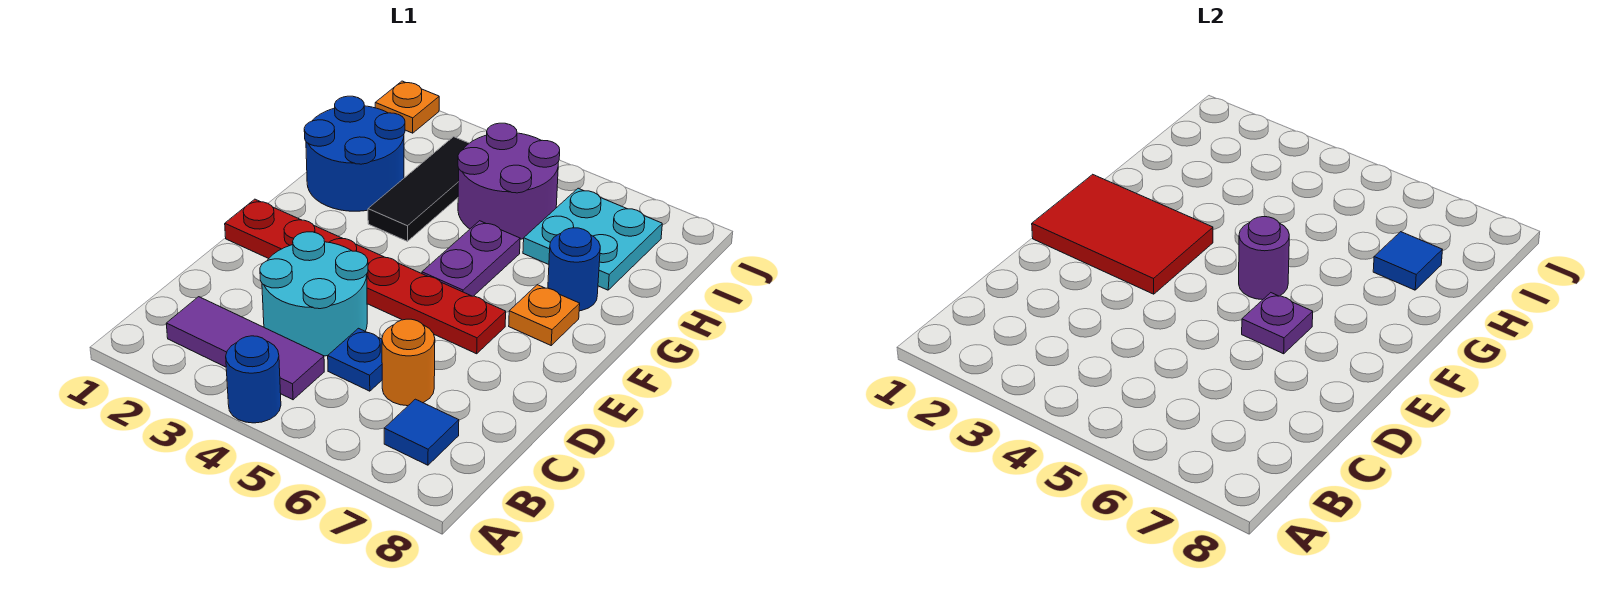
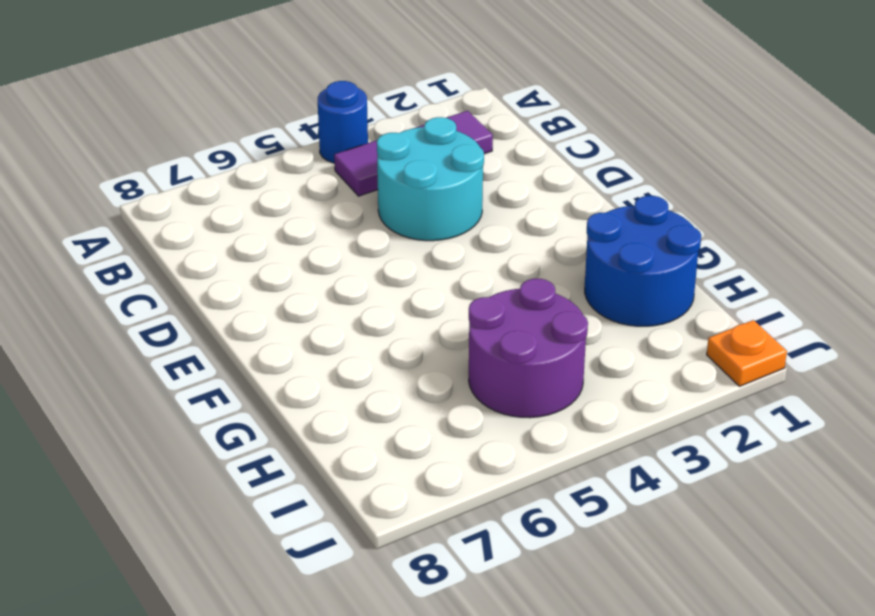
none -> blue 1x1 tile [384,399,459,465]
none -> blue 1x1 plate [328,328,382,391]
none -> orange 1x1 round brick [382,319,435,406]

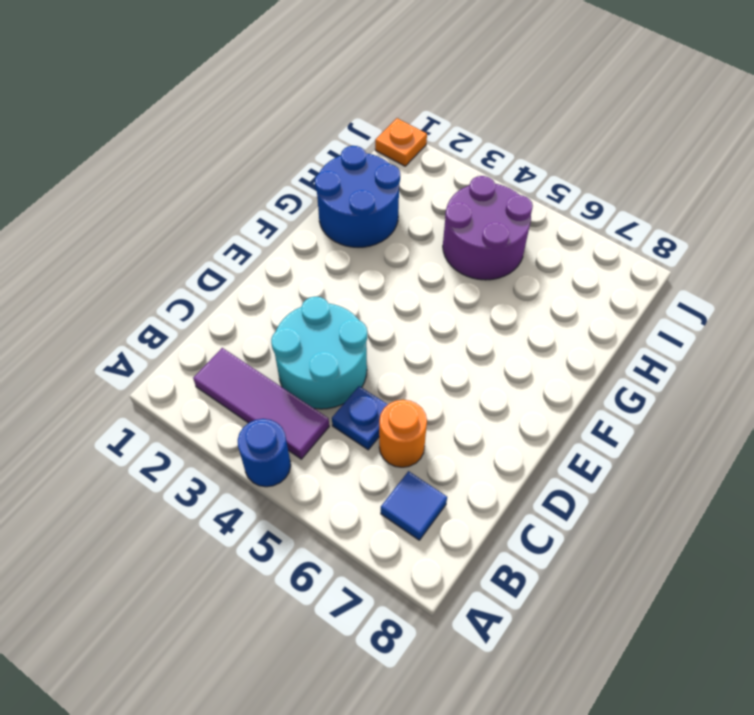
none -> red 1x6 plate [225,199,506,354]
none -> purple 1x2 plate [422,221,520,296]
none -> orange 1x1 plate [509,285,580,345]

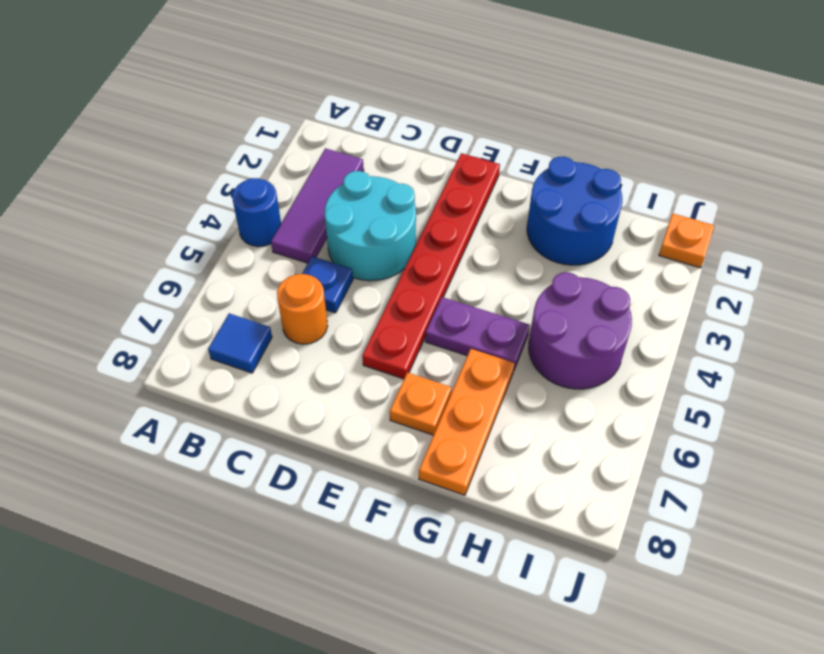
orange 1x3 plate [419,349,515,495] -> blue 1x1 round brick [548,228,600,311]
none -> black 1x3 tile [368,137,469,241]
none -> cyan 2x2 plate [523,188,662,290]
none -> red 2x3 tile [1032,174,1213,294]

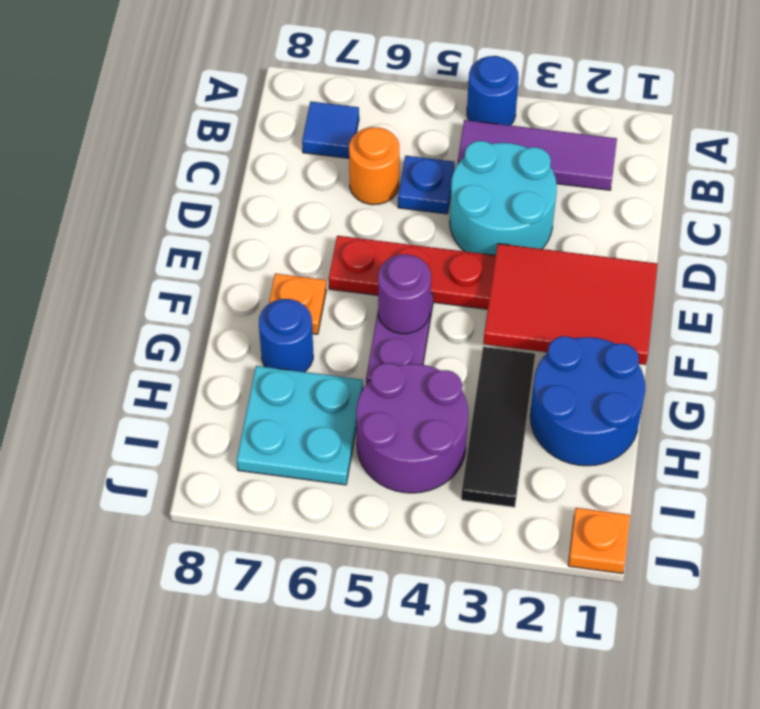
none -> purple 1x1 plate [1242,293,1313,354]
none -> blue 1x1 tile [1373,232,1442,290]

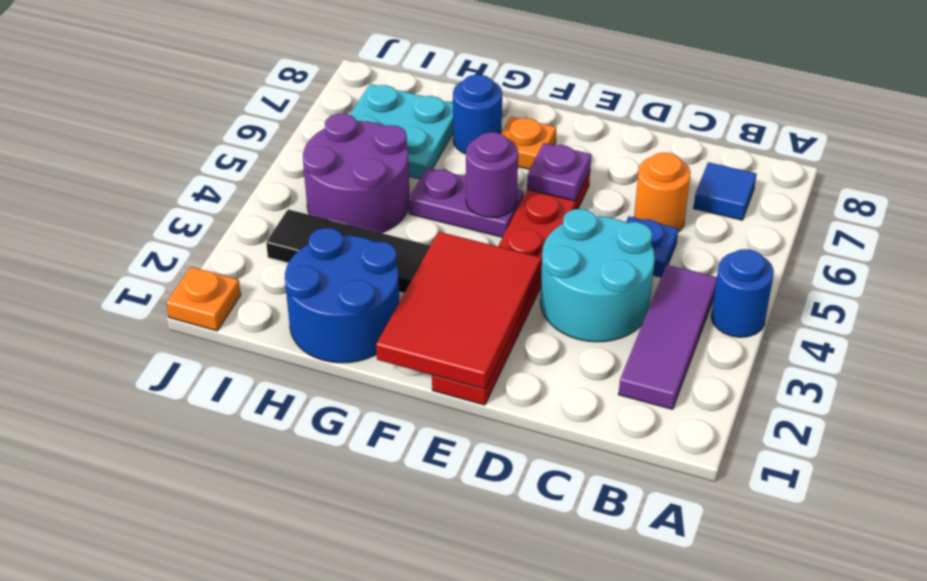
none -> blue 1x1 tile [1373,232,1442,290]

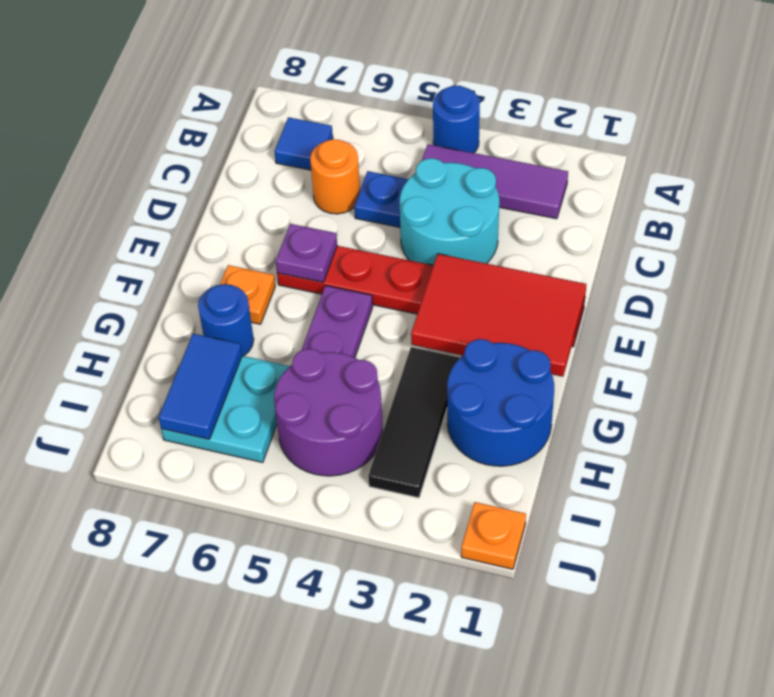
blue 1x2 tile [159,334,242,439] -> blue 1x1 tile [1373,232,1442,290]
none -> purple 1x1 round brick [1239,217,1289,300]

